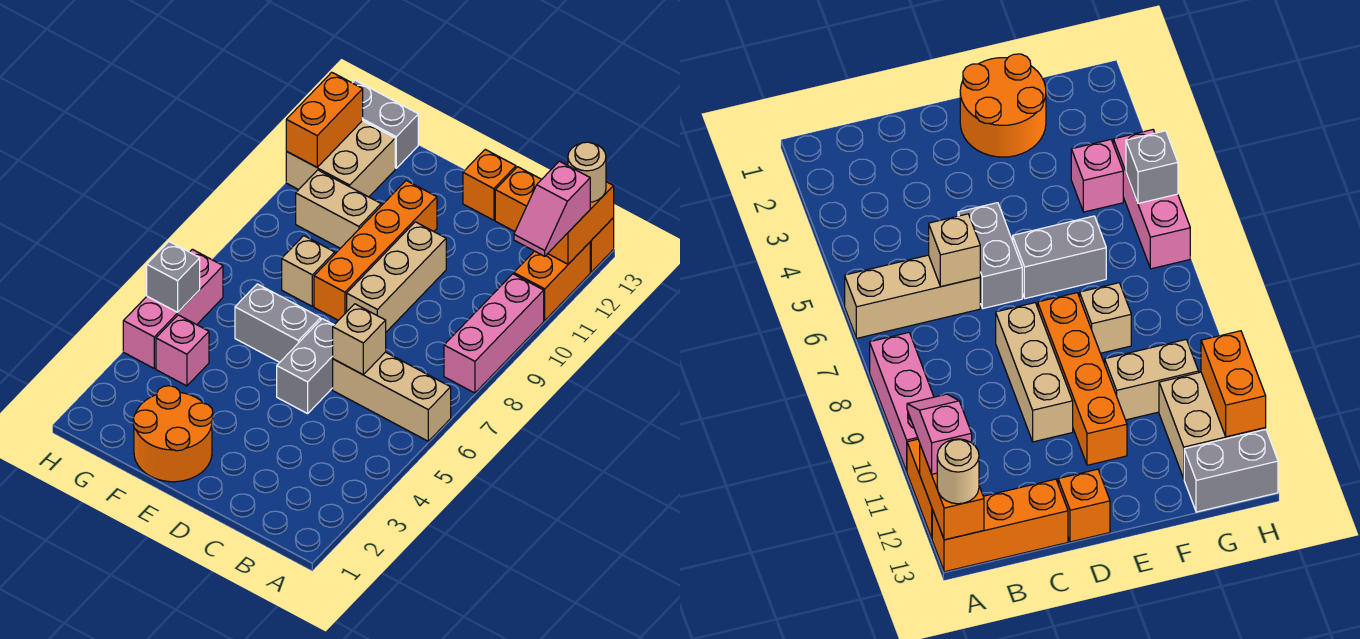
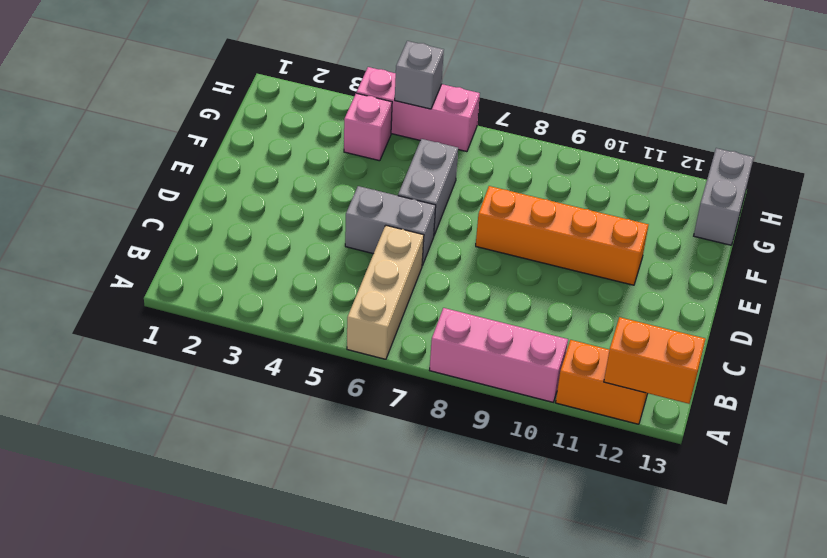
none -> orange 1x3 brick [495,167,614,272]
none -> tan 1x3 brick [347,222,446,332]
none -> orange 1x1 brick [463,149,516,220]

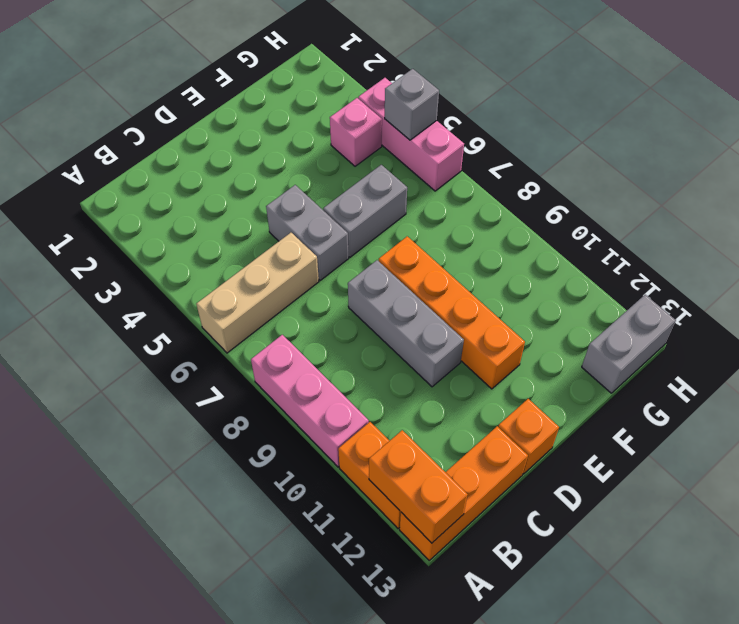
grey 1x3 brick [348,260,464,387] -> tan 1x3 brick [347,222,446,332]
none -> orange 2x2 round brick [133,386,213,482]
none -> tan 1x1 brick [282,236,335,306]
none -> tan 1x2 brick [296,170,381,248]

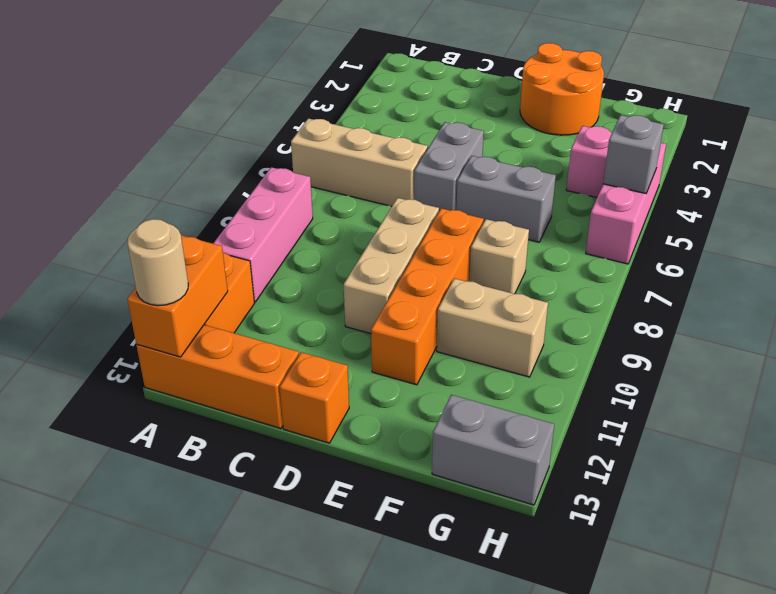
none -> tan 2x2 brick [286,121,395,197]
none -> tan 1x1 brick [333,304,386,375]
none -> orange 1x2 brick [286,72,363,167]

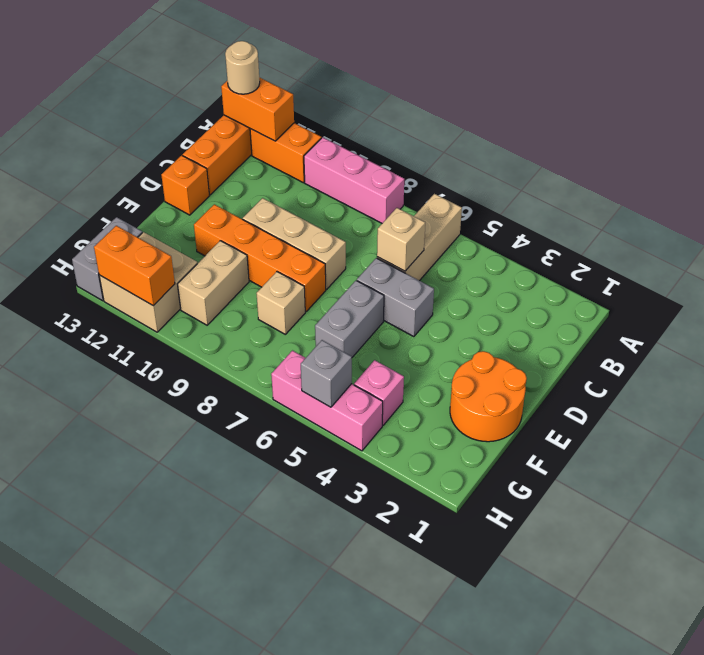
none -> pink 1x2 slope [514,161,590,256]

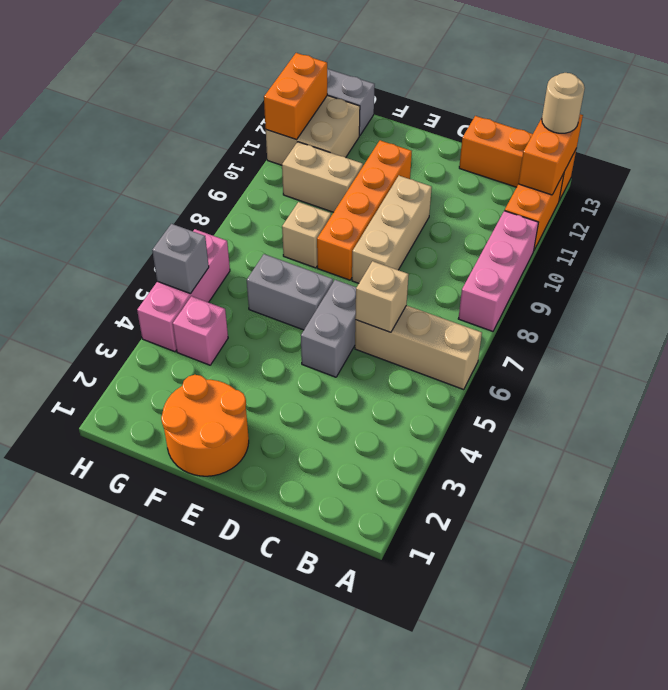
none -> orange 1x1 brick [463,149,516,220]
none -> pink 1x2 slope [514,161,590,256]

